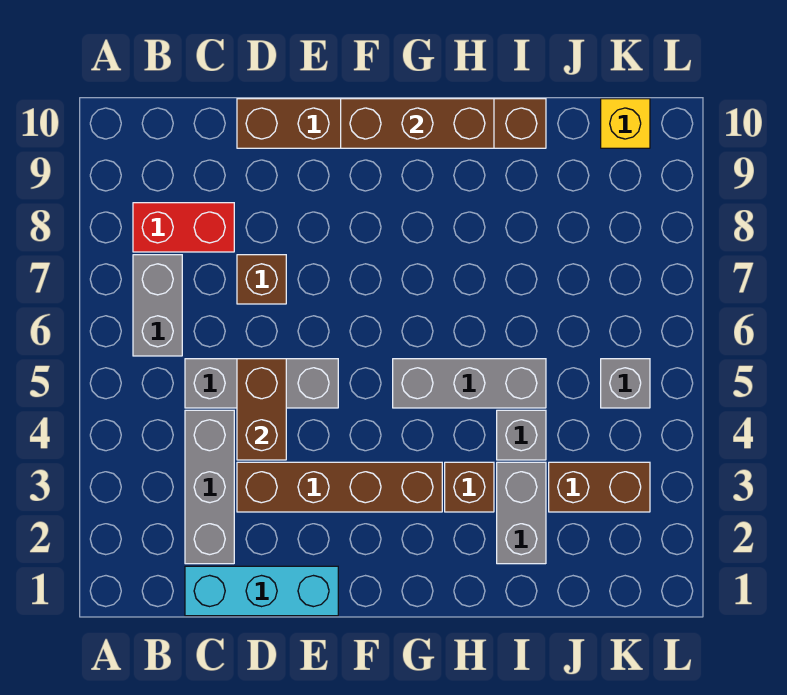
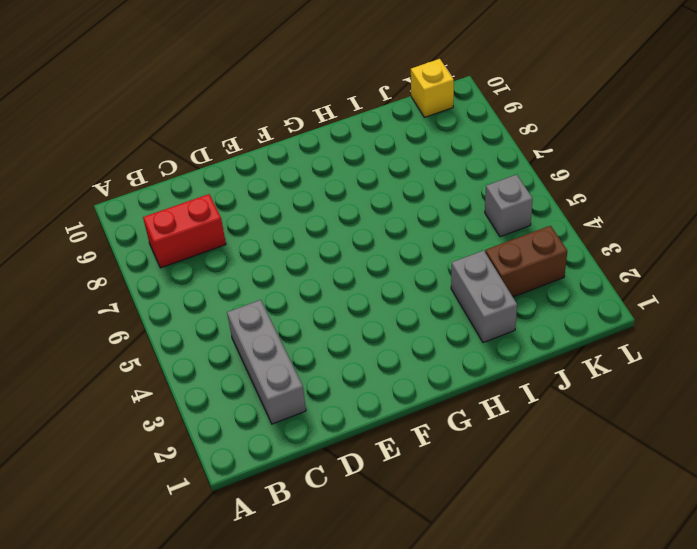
none -> grey 1x2 brick [133,255,182,356]
none -> cyan 1x3 brick [185,566,338,616]
none -> grey 1x3 brick [185,359,338,408]

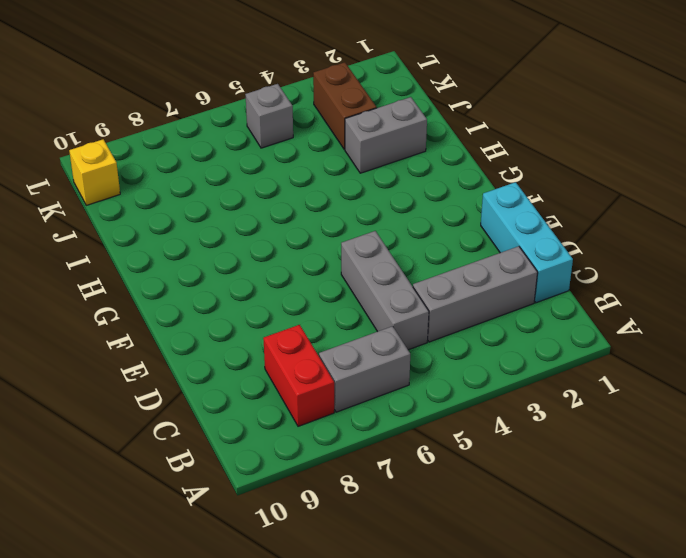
none -> brown 1x4 brick [237,462,442,512]
none -> brown 1x1 brick [237,255,286,304]
none -> brown 1x6 brick [237,99,546,148]

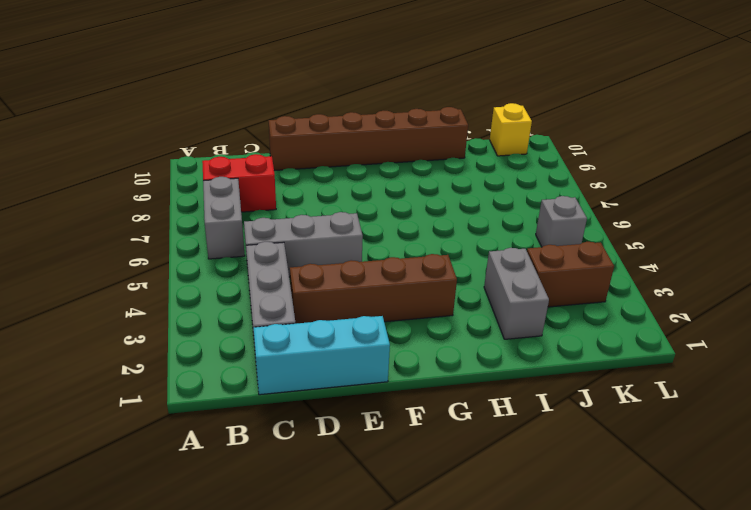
none -> brown 1x1 brick [237,255,286,304]
none -> grey 1x3 brick [393,359,546,408]
none -> brown 1x1 brick [445,462,494,512]

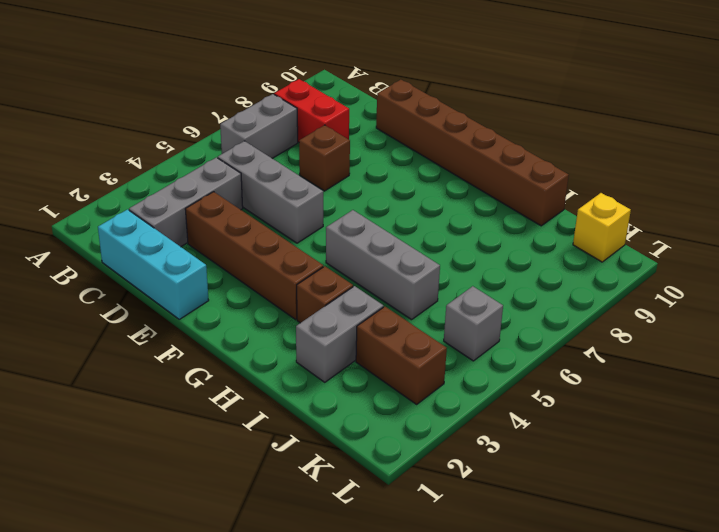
none -> grey 1x1 brick [497,410,546,460]
none -> brown 1x2 brick [237,359,286,460]
none -> brown 1x3 brick [341,99,494,148]

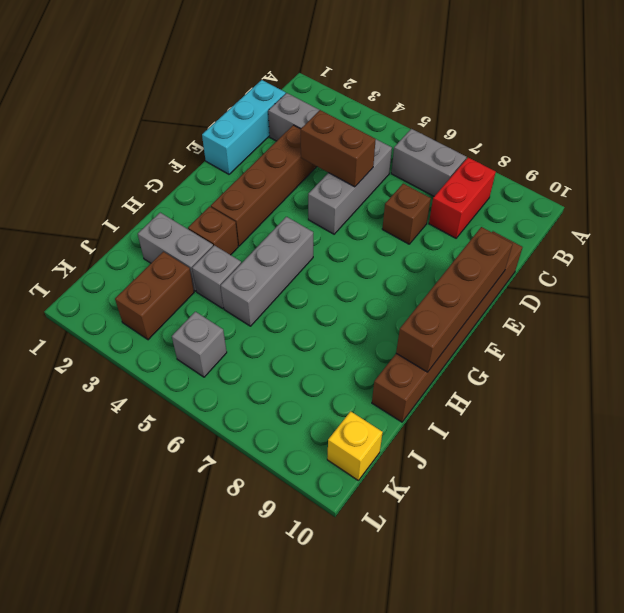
brown 1x4 brick [396,227,513,372] -> brown 1x3 brick [341,99,494,148]

